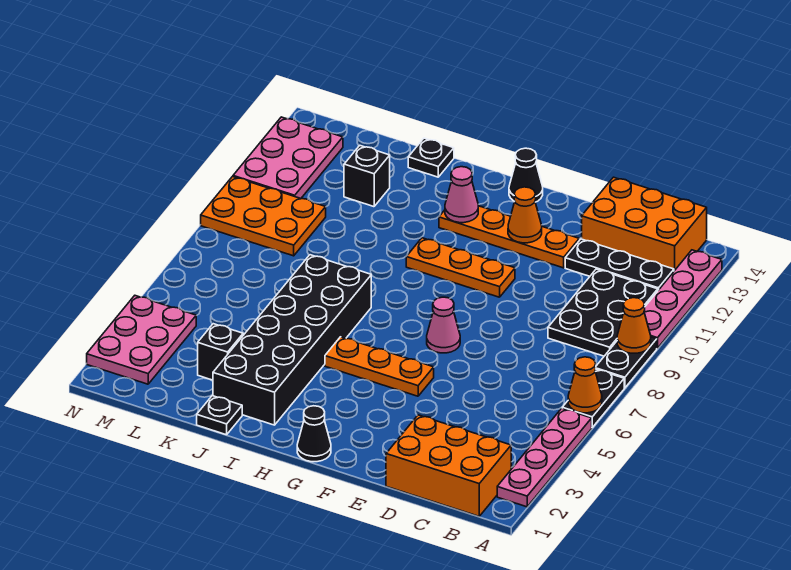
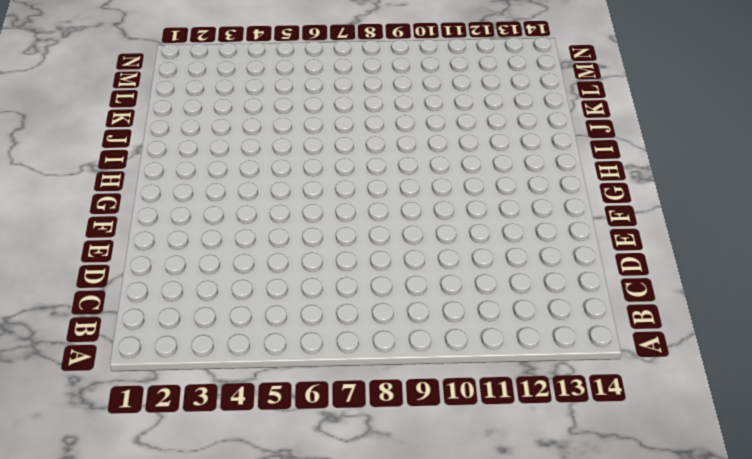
none -> pink 1x4 plate [497,408,592,507]
none -> black 1x2 plate [562,369,624,427]
none -> black 1x2 plate [596,337,657,388]

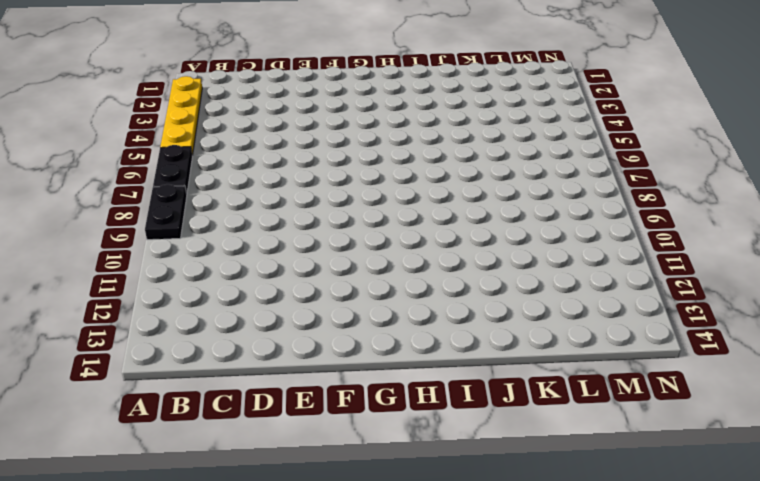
yellow 1x4 plate [160,76,202,155] -> pink 1x4 plate [497,408,592,507]
none -> pink 1x4 plate [644,250,722,348]
none -> orange 2x3 brick [386,415,511,516]
none -> black 2x3 plate [548,269,658,356]

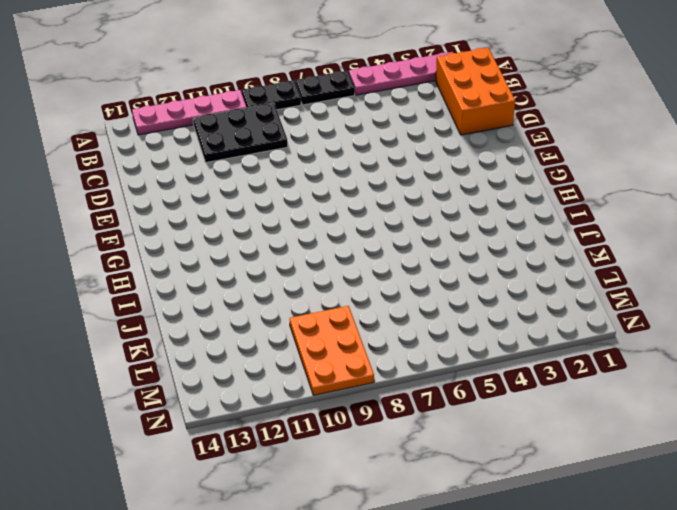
none -> black 1x3 plate [565,239,674,290]
none -> orange 2x3 brick [582,177,707,271]
none -> orange 1x4 plate [439,206,579,268]

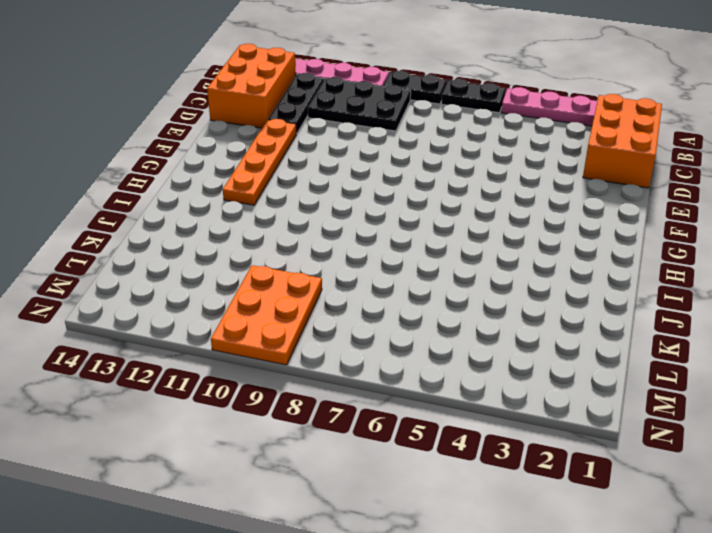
none -> orange 1x3 plate [325,337,434,396]
none -> pink 1x1 cone [427,297,460,353]
none -> orange 1x3 plate [406,238,515,297]

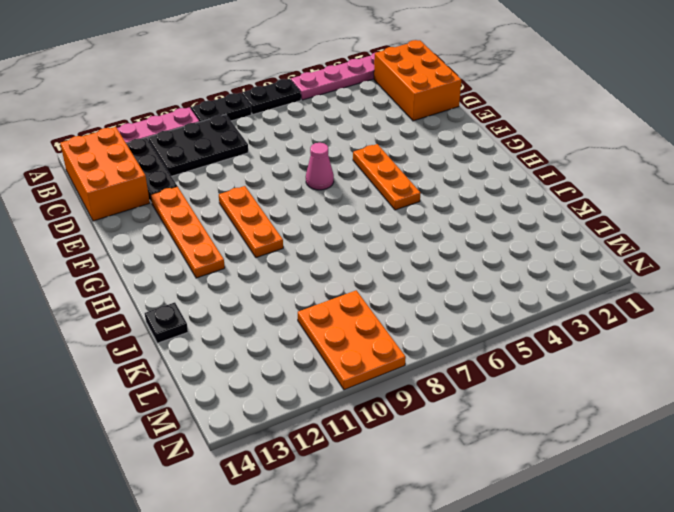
none -> black 1x1 cone [297,406,331,462]
none -> black 1x1 cone [509,148,543,202]
none -> black 2x6 brick [213,255,371,425]

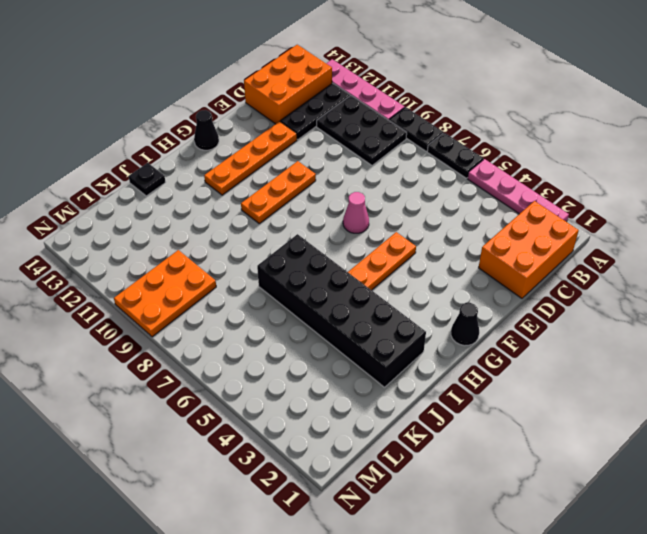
none -> black 1x1 plate [197,396,242,435]
none -> black 1x1 brick [198,324,243,380]
none -> black 1x1 brick [344,146,390,207]

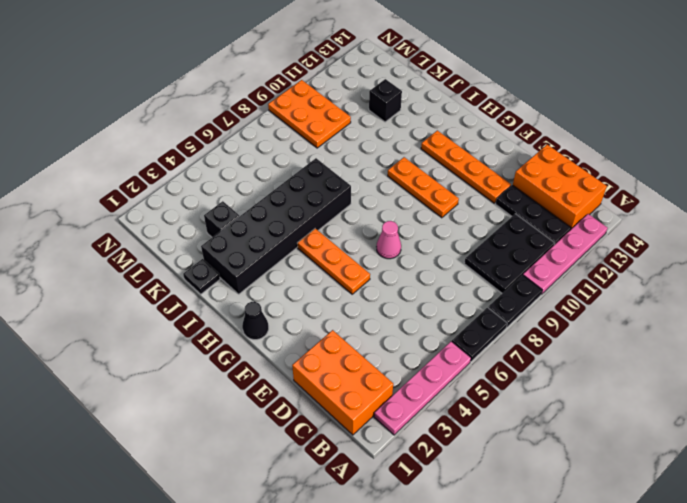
none -> black 1x1 cone [509,148,543,202]
none -> black 1x1 plate [408,138,454,177]
none -> pink 2x3 plate [87,296,196,384]

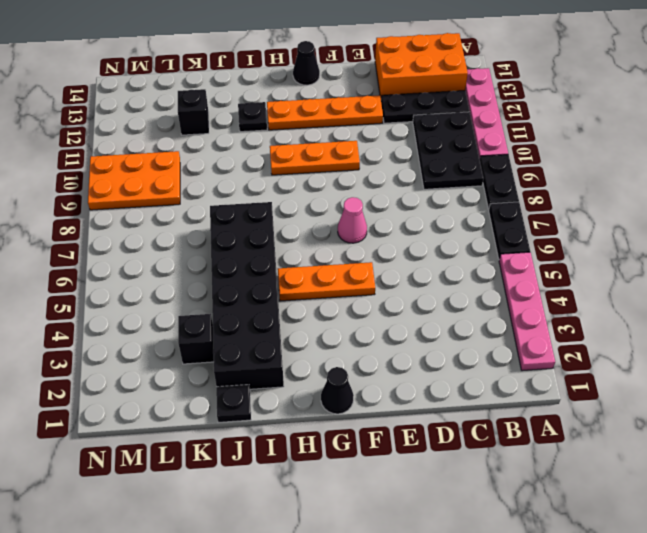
black 1x1 plate [238,102,267,132] -> black 1x1 plate moved to [408,138,454,177]
none -> orange 2x3 brick [386,415,511,516]
none -> pink 2x3 plate [87,296,196,384]
none -> pink 2x3 plate [233,117,343,198]

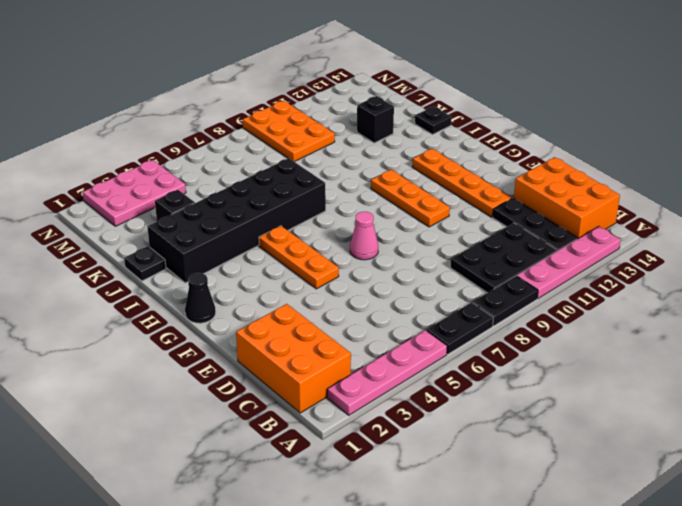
none -> black 1x1 cone [509,148,543,202]
none -> pink 2x3 plate [233,117,343,198]
none -> orange 1x1 cone [568,357,602,413]

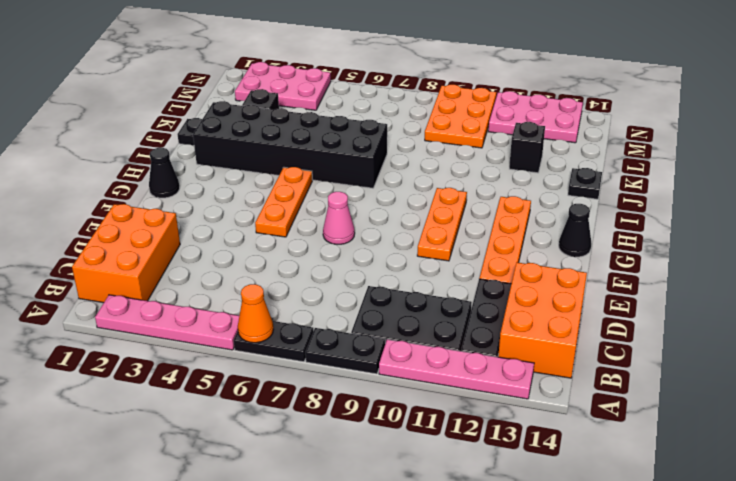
none -> orange 1x1 cone [617,298,651,353]
none -> orange 1x1 cone [508,187,542,243]
none -> pink 1x1 cone [445,167,478,223]

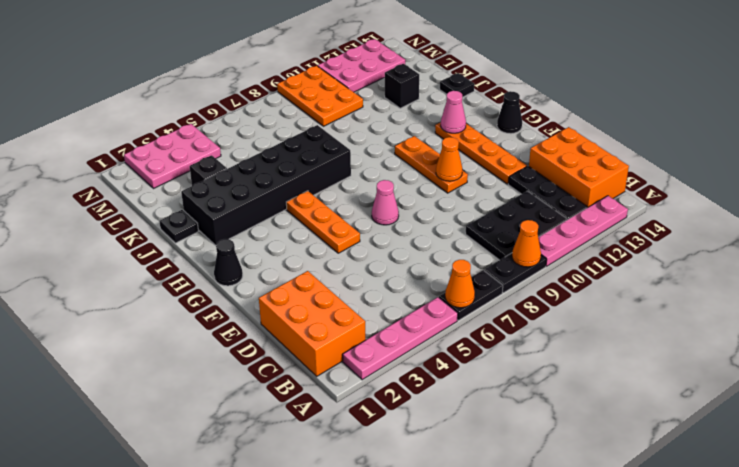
orange 1x1 cone [436,137,462,181] -> orange 1x1 cone moved to [508,187,542,243]

